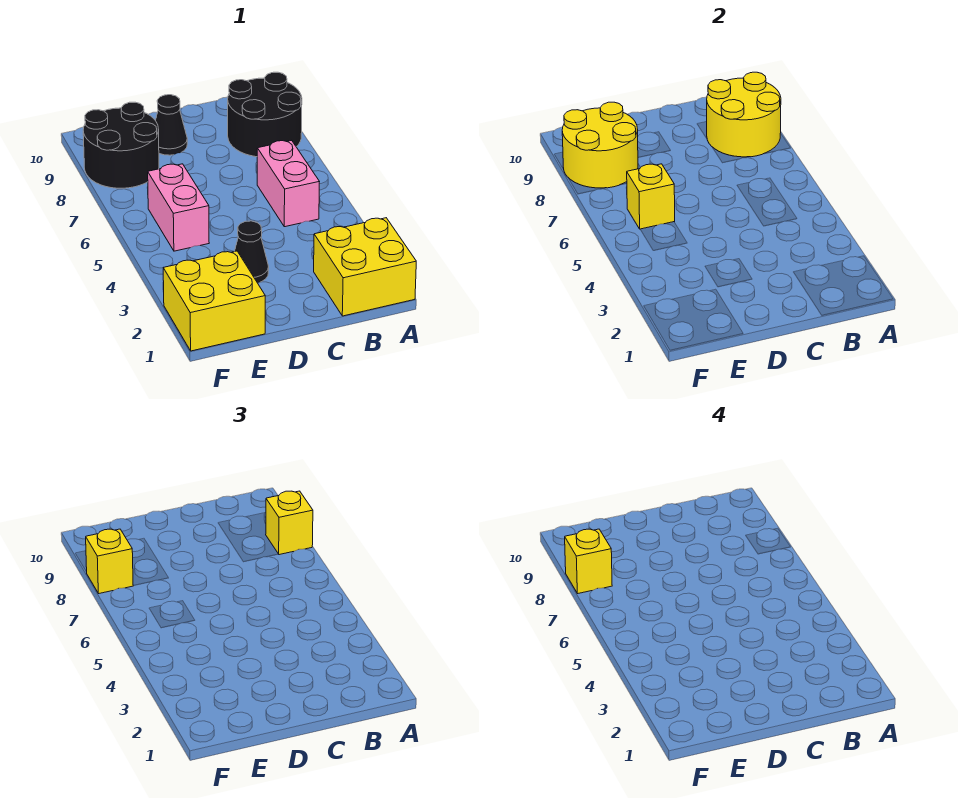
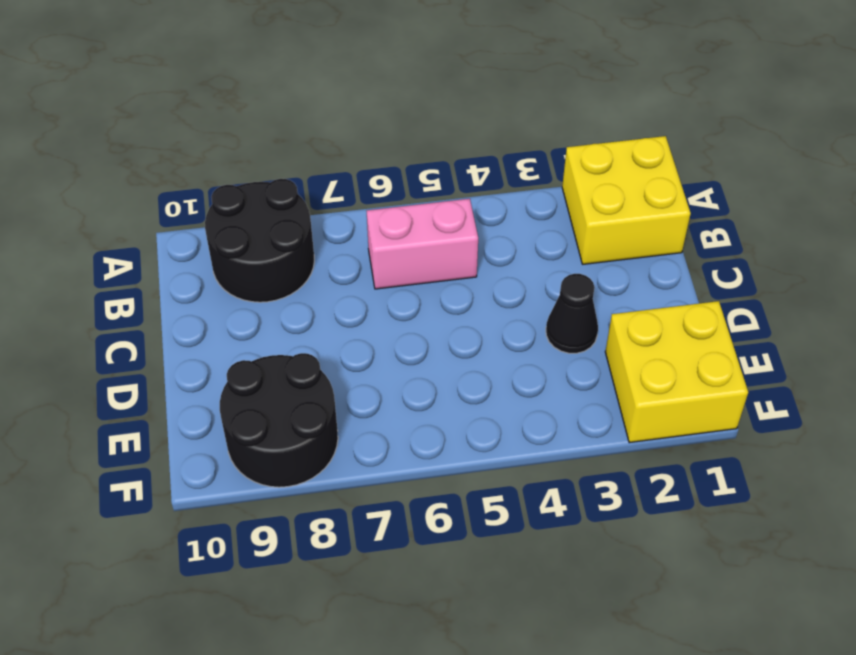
none -> black 1x1 cone [156,95,187,155]
none -> pink 1x2 brick [148,164,209,251]
none -> yellow 2x2 round brick [707,72,781,157]

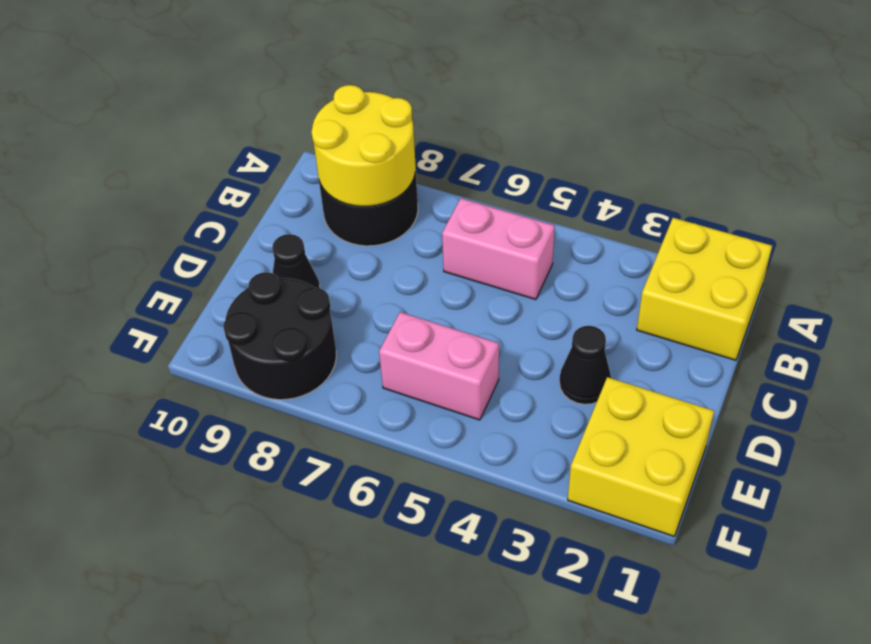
none -> yellow 1x1 brick [627,164,675,229]
none -> yellow 2x2 round brick [562,102,638,188]
none -> yellow 1x1 brick [266,491,313,555]

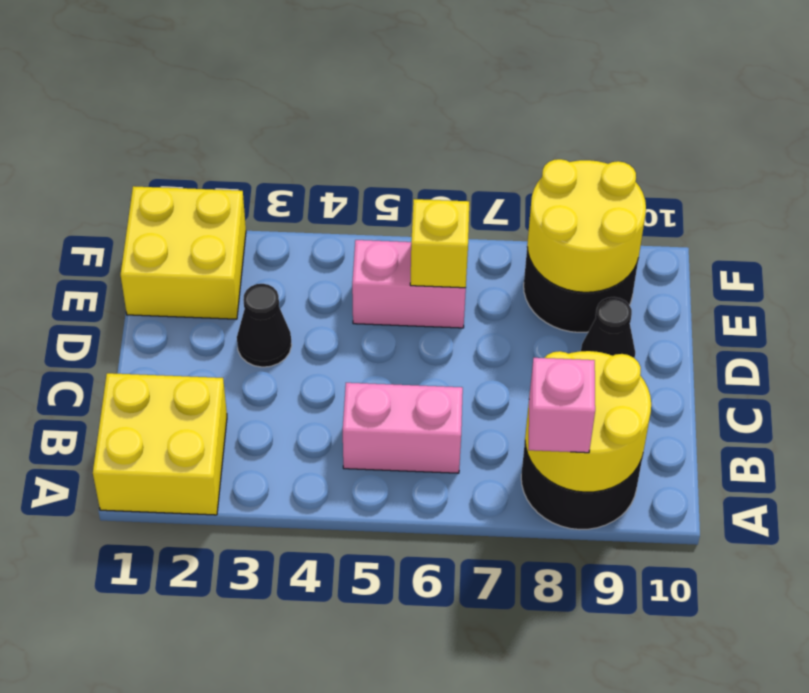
pink 1x1 brick [529,358,595,453] -> yellow 1x1 brick [266,491,313,555]
none -> yellow 1x1 brick [86,529,134,594]
none -> yellow 1x1 brick [565,529,612,594]

